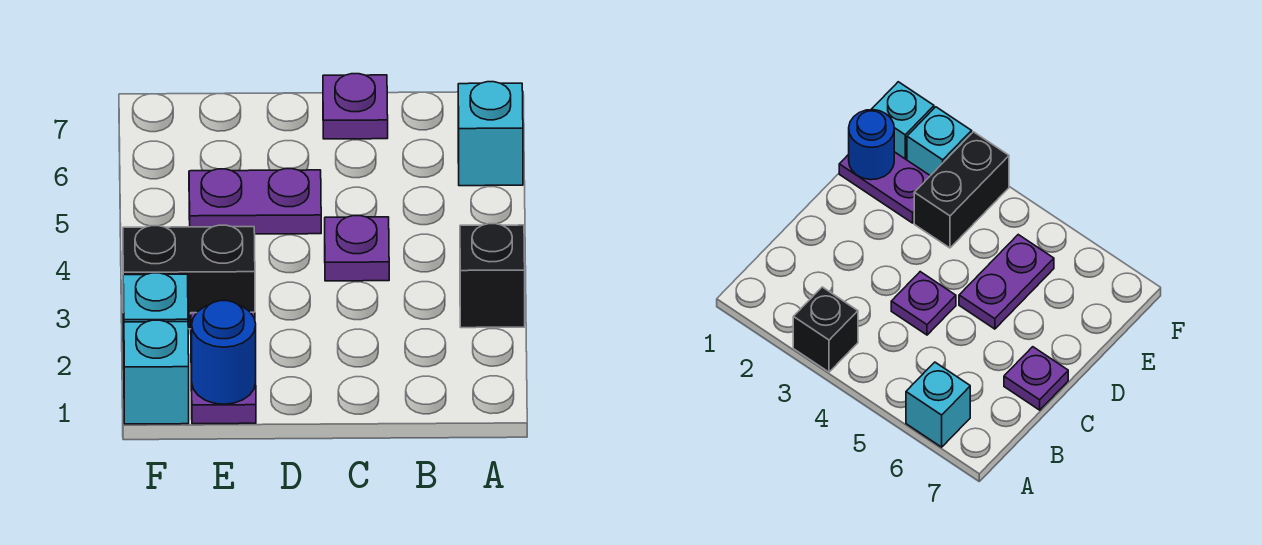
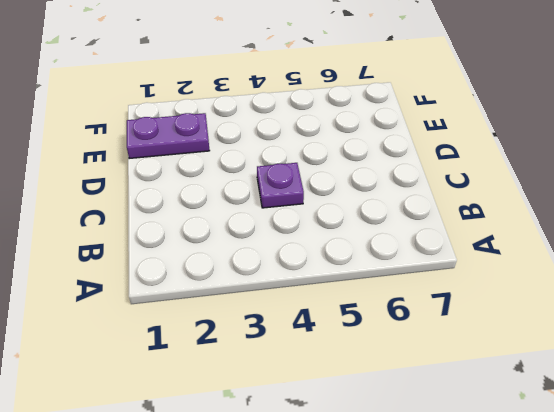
none -> black 1x1 brick [460,224,525,328]
none -> cyan 1x1 brick [458,82,523,186]

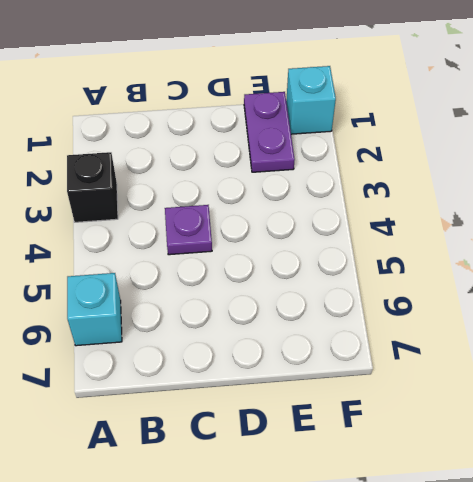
none -> purple 1x1 plate [323,74,388,139]
none -> purple 1x2 plate [189,169,321,234]

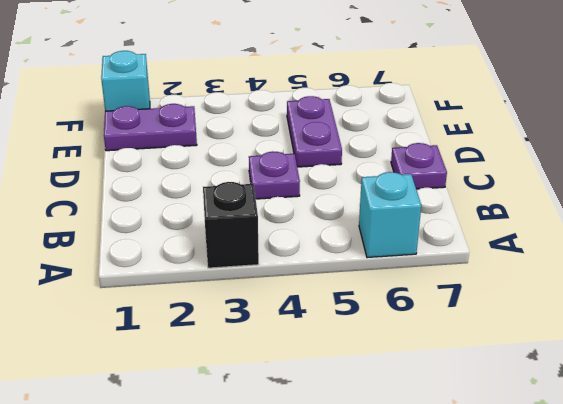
none -> black 1x2 brick [123,225,255,329]
none -> cyan 1x1 brick [123,273,188,341]

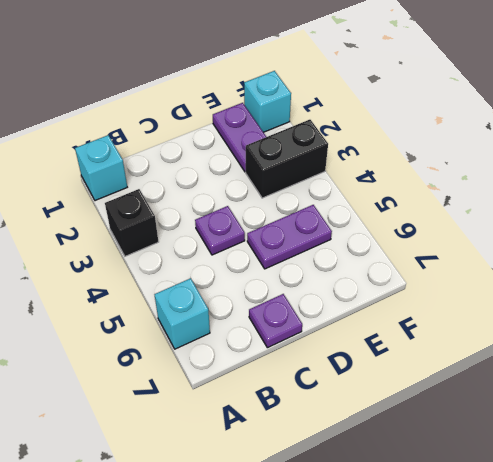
cyan 1x1 brick [75,135,127,201] -> cyan 1x1 brick moved to [123,273,188,341]
none -> blue 1x1 round brick [191,301,256,404]

